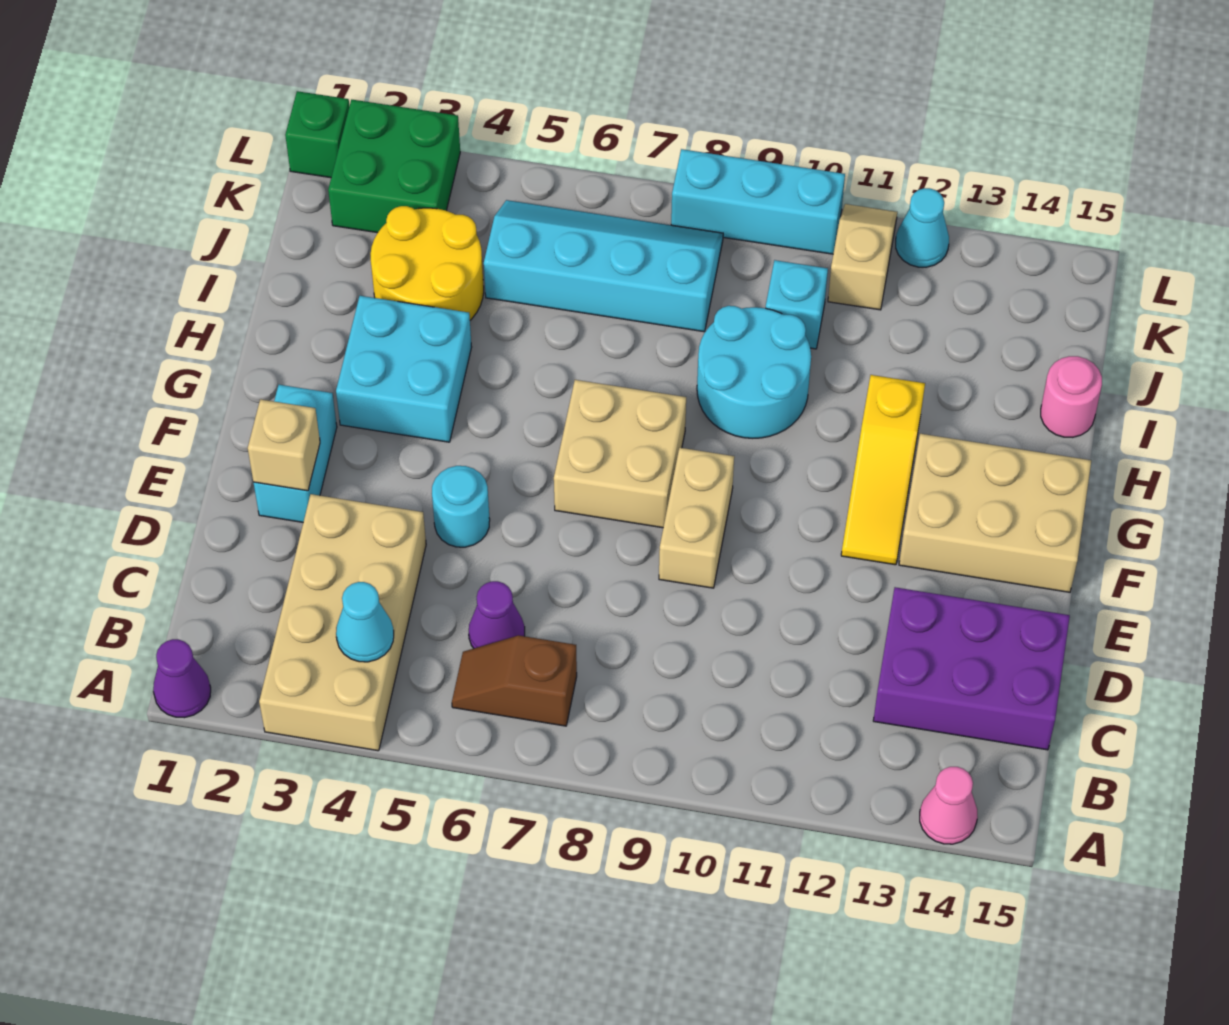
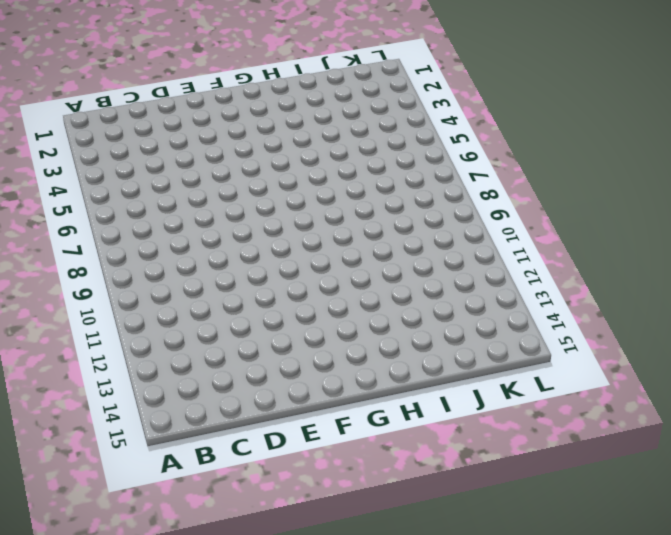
none -> purple 1x1 cone [153,639,211,718]
none -> tan 2x4 brick [259,494,426,751]
none -> pink 1x1 cone [920,767,978,844]

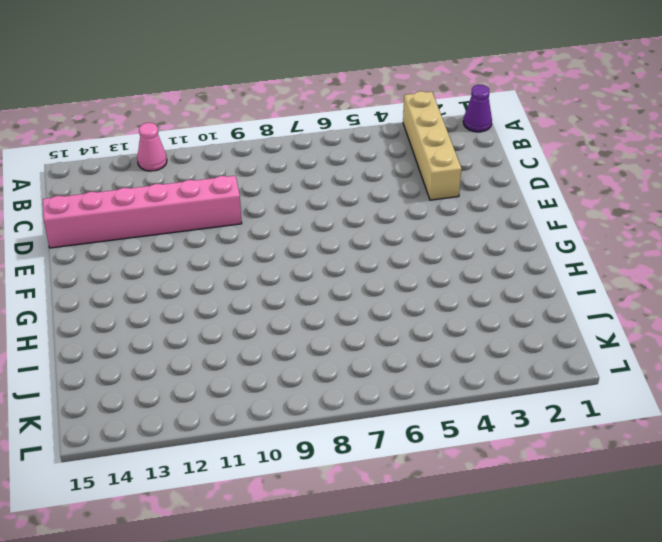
tan 1x4 brick [403,91,461,200] -> tan 2x4 brick [259,494,426,751]
pink 1x1 cone [137,123,167,171] -> pink 1x1 cone moved to [920,767,978,844]
pink 1x6 brick [43,176,242,248] -> purple 2x3 brick [873,587,1070,750]
none -> brown 1x2 slope [452,635,577,726]
none -> purple 1x1 cone [469,581,525,648]
none -> cyan 1x2 brick [254,385,337,522]

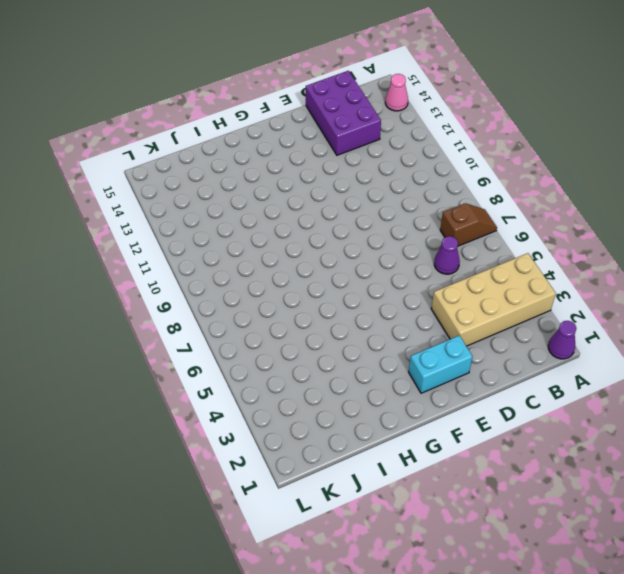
brown 1x2 slope [440,203,497,246] -> brown 1x2 slope turned to [452,635,577,726]
none -> cyan 1x1 round brick [432,466,490,547]
none -> tan 1x2 brick [659,448,734,588]
none -> tan 2x2 brick [554,380,686,528]

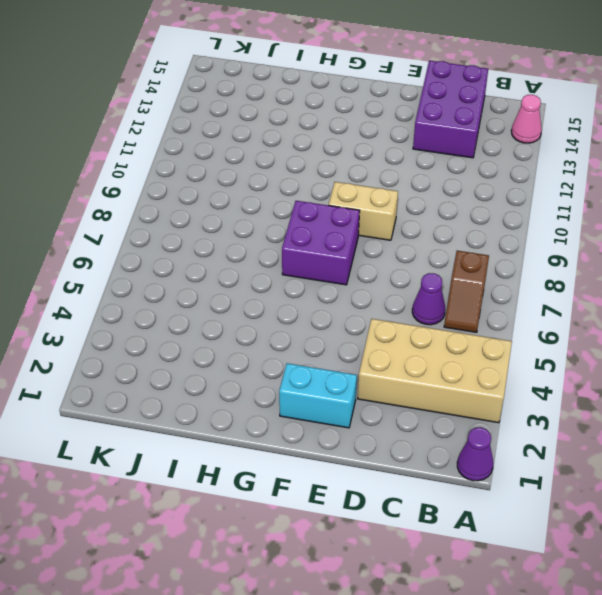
purple 2x2 brick [282,201,360,285] -> tan 2x2 brick [554,380,686,528]
none -> cyan 1x1 round brick [432,466,490,547]
none -> yellow 1x3 slope [841,375,925,565]
none -> tan 2x3 brick [899,434,1091,592]

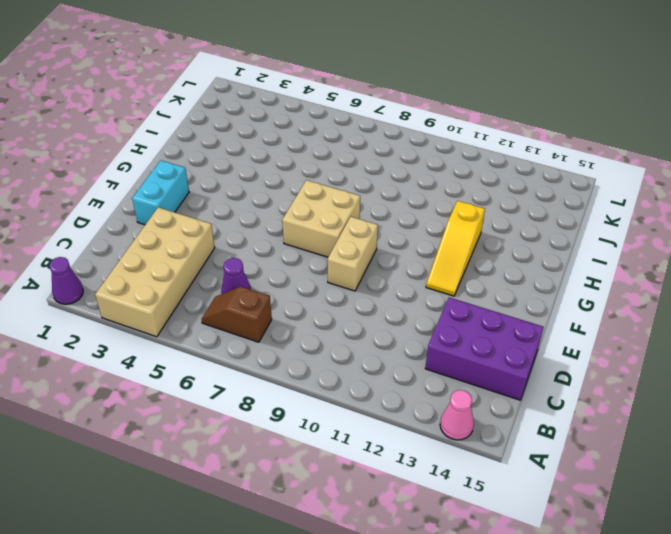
none -> cyan 1x1 round brick [432,466,490,547]
none -> tan 2x3 brick [899,434,1091,592]
none -> cyan 2x2 brick [336,296,472,442]

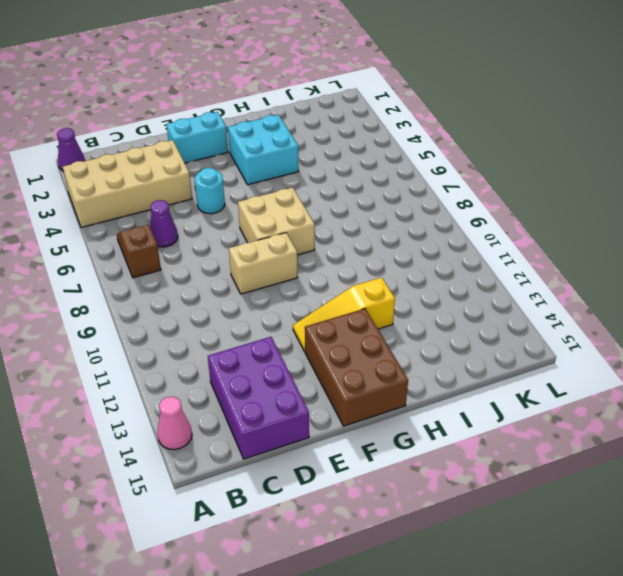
brown 2x3 brick [305,309,408,426] -> tan 2x3 brick [899,434,1091,592]
none -> cyan 2x2 round brick [697,306,811,438]
none -> yellow 2x2 round brick [371,206,484,320]
none -> pink 1x1 round brick [1041,356,1102,437]

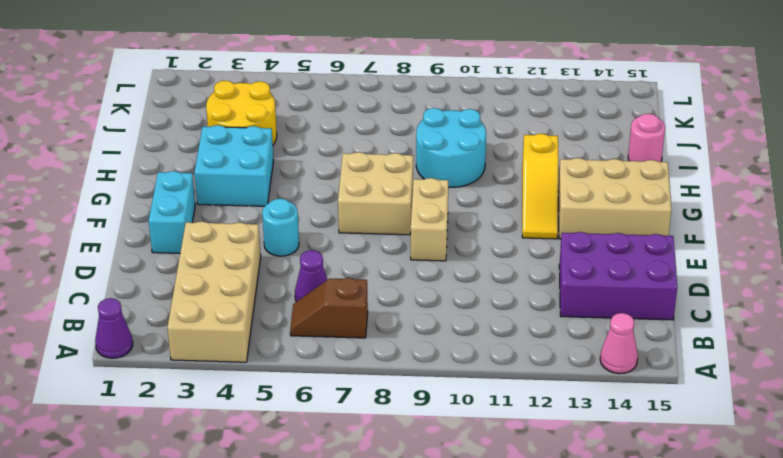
none -> cyan 2x4 slope [484,200,723,332]
none -> cyan 1x1 brick [766,260,828,349]
none -> green 2x2 brick [328,100,460,233]

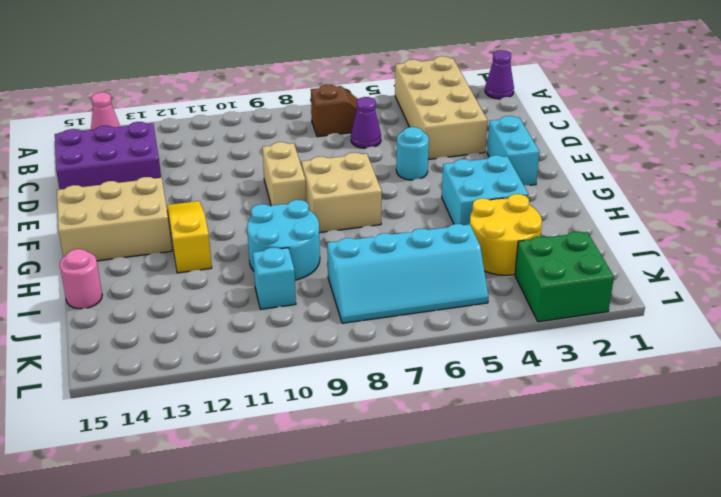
none -> tan 1x2 slope [828,204,897,310]
none -> green 1x1 brick [285,91,349,178]
none -> cyan 1x3 brick [671,149,845,254]

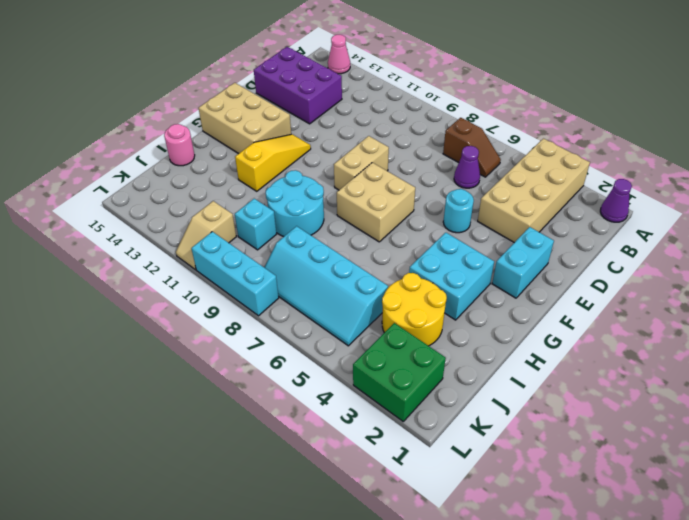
none -> green 1x1 brick [285,91,349,178]
none -> cyan 1x1 cone [896,188,949,267]
none -> cyan 1x1 cone [336,582,394,662]

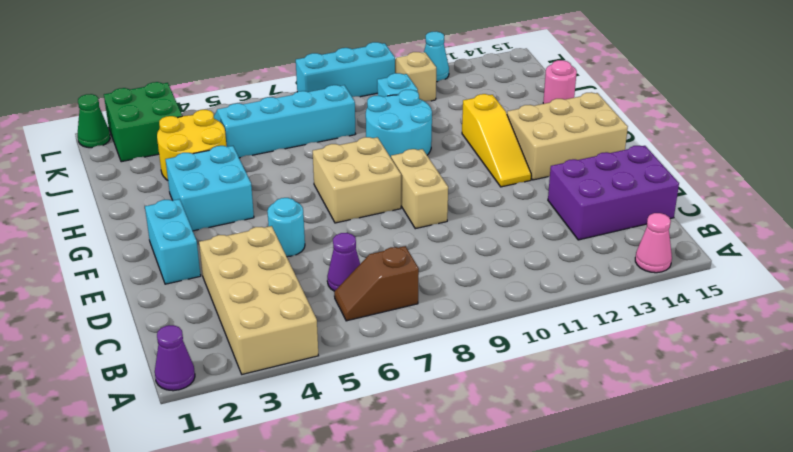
green 1x1 cone [78,94,110,148] -> green 1x1 brick [285,91,349,178]
none -> cyan 1x1 cone [336,582,394,662]
none -> tan 1x1 brick [248,399,320,491]

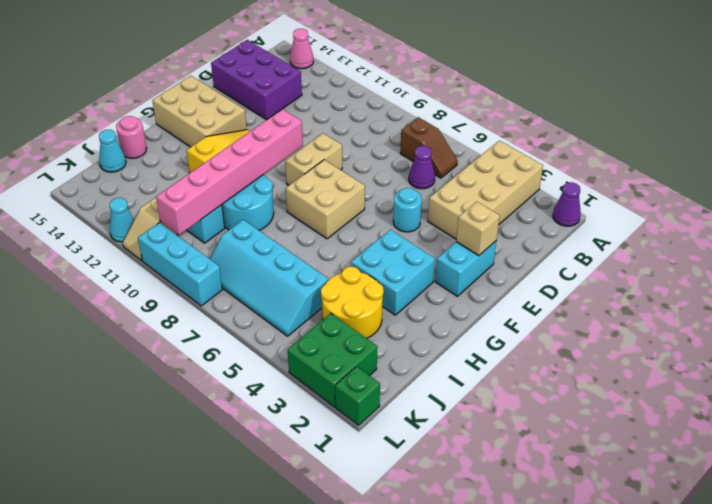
pink 1x6 brick [156,109,303,235] -> none
cyan 1x1 cone [99,130,126,172] -> cyan 1x1 cone moved to [336,582,394,662]

